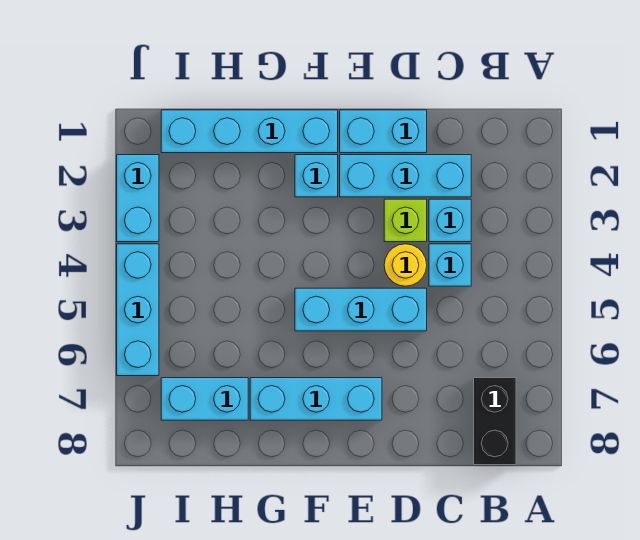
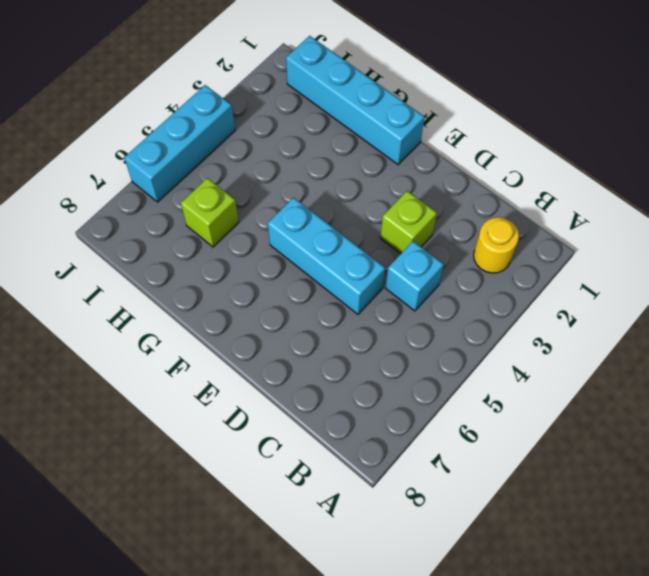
yellow 1x1 round brick [474,217,519,273] -> yellow 1x1 round brick moved to [384,244,427,286]
lime 1x1 brick [181,178,239,247] -> none
none -> black 1x2 brick [474,378,516,465]
none -> cyan 1x3 brick [340,155,471,197]
none -> cyan 1x1 brick [429,199,471,242]

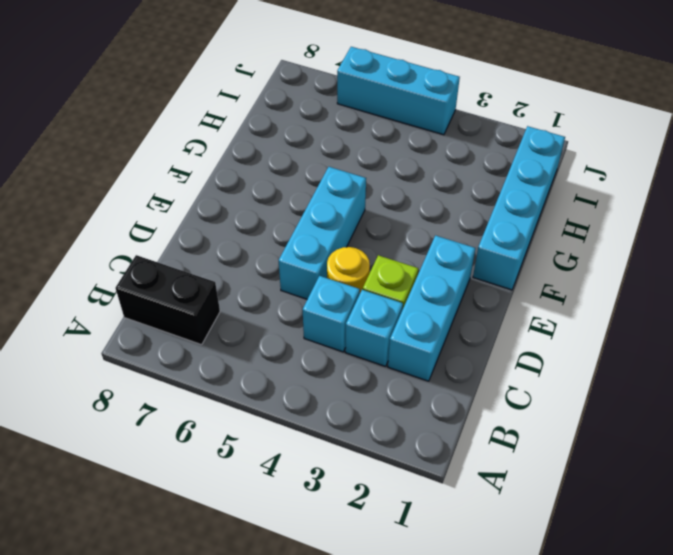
none -> cyan 1x2 brick [340,110,427,153]
none -> cyan 1x3 brick [250,378,382,420]
none -> cyan 1x1 brick [295,155,338,197]

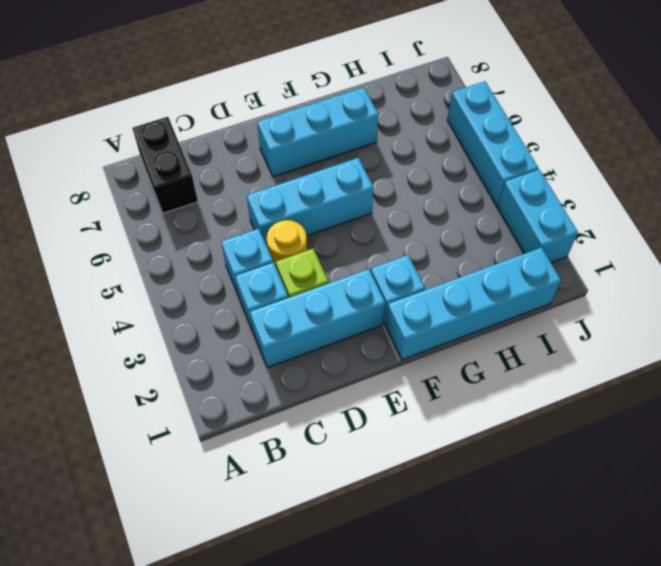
none -> cyan 1x2 brick [340,110,427,153]
none -> cyan 1x2 brick [161,378,248,420]

